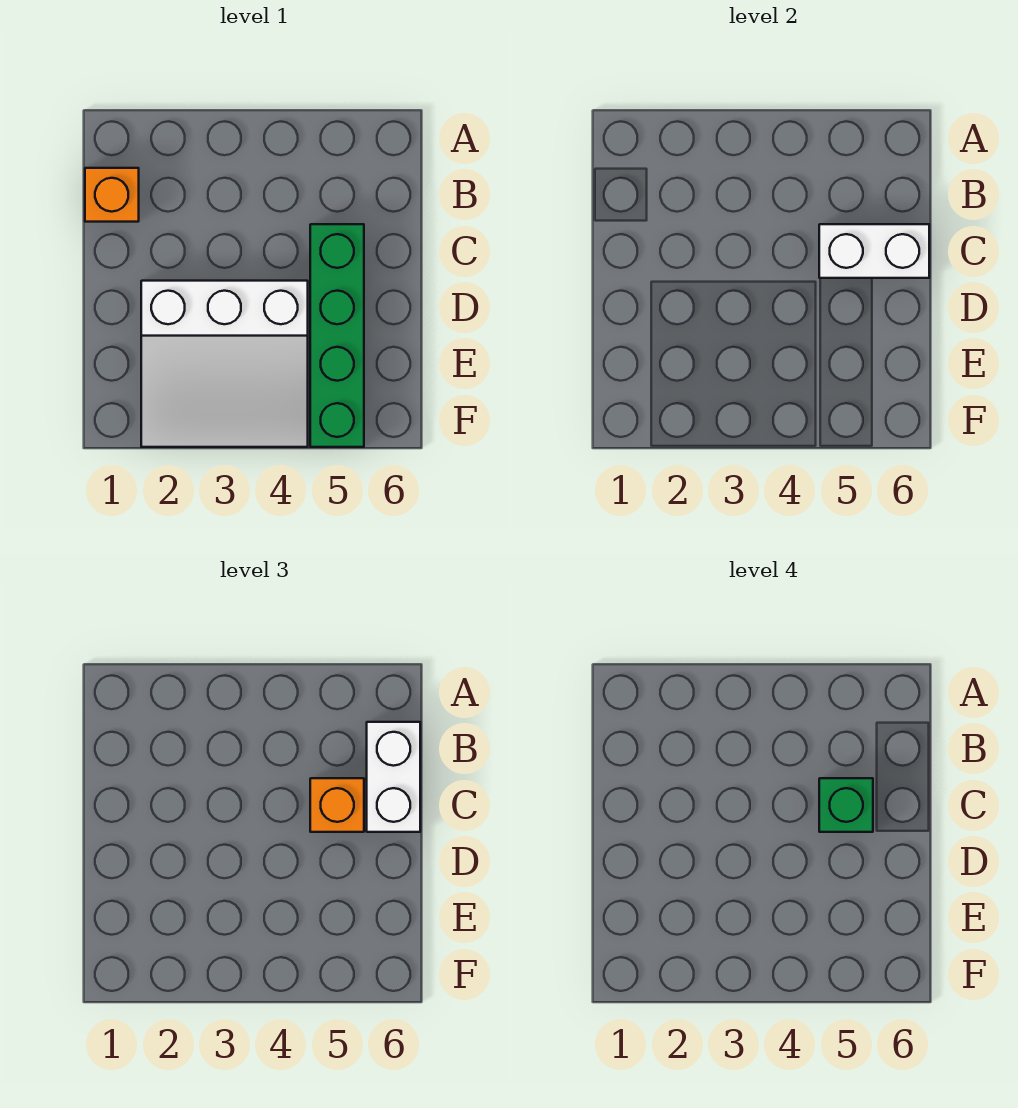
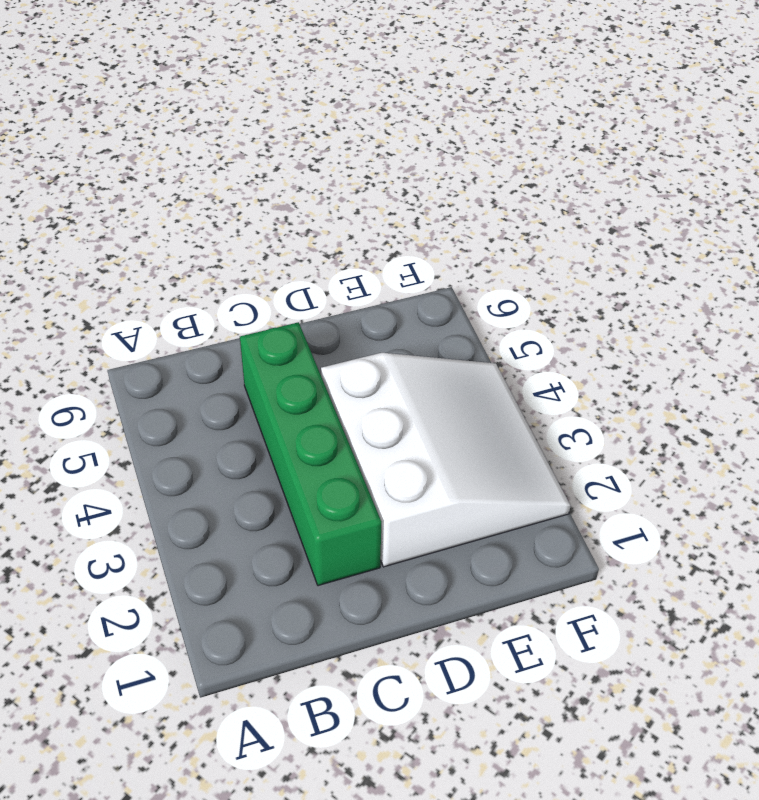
green 1x4 brick [240,322,381,586] -> green 1x4 brick turned to [310,224,364,447]
none -> orange 1x1 brick [85,168,139,222]
none -> white 1x2 brick [819,224,929,278]

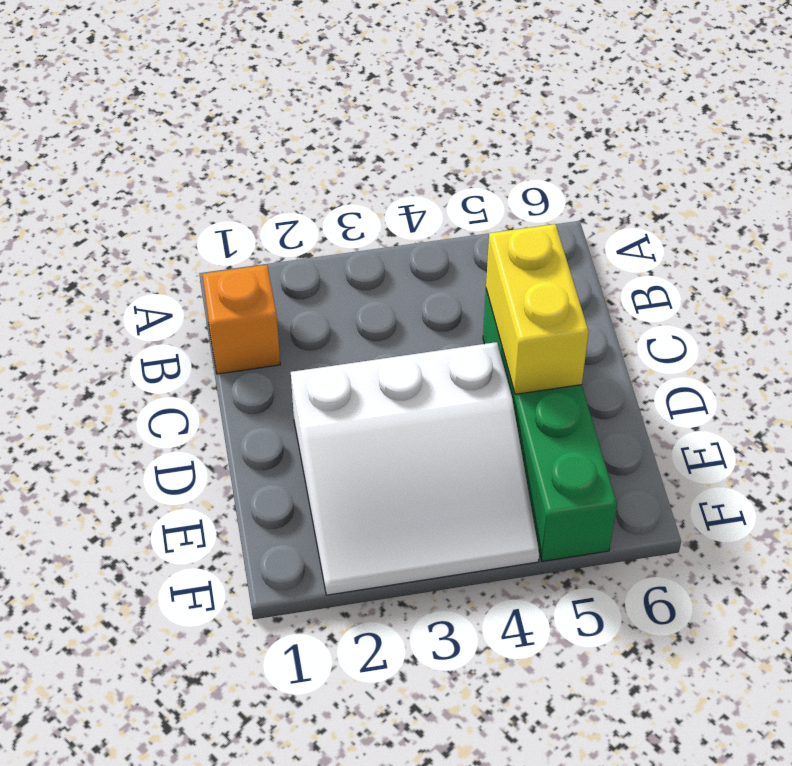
yellow 1x2 brick [486,224,589,394] -> white 1x2 brick [819,224,929,278]
none -> white 1x2 brick [367,722,420,832]
none -> orange 1x1 brick [310,778,364,832]

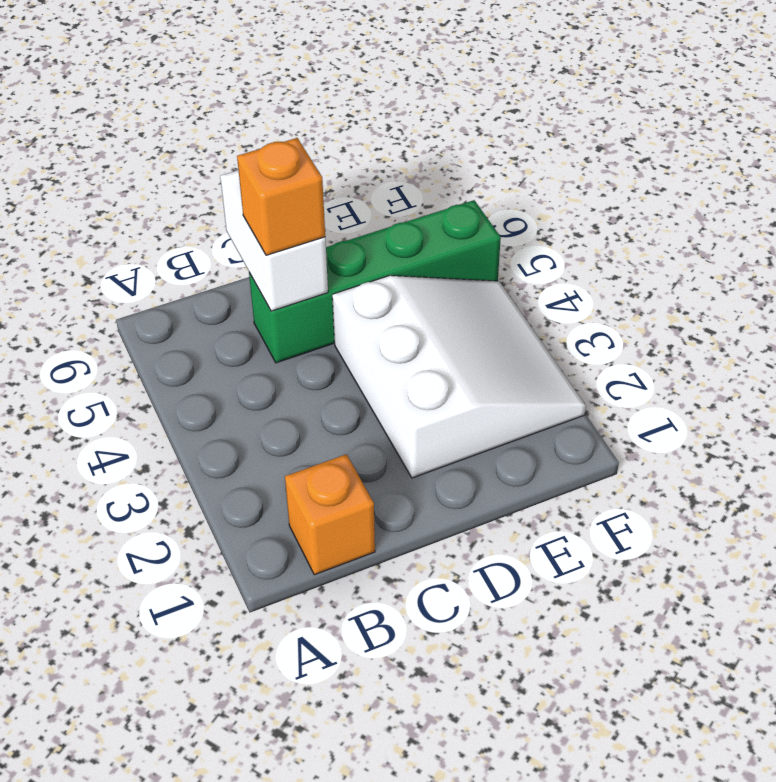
none -> white 1x2 brick [367,722,420,832]
none -> green 1x1 brick [819,778,873,832]

